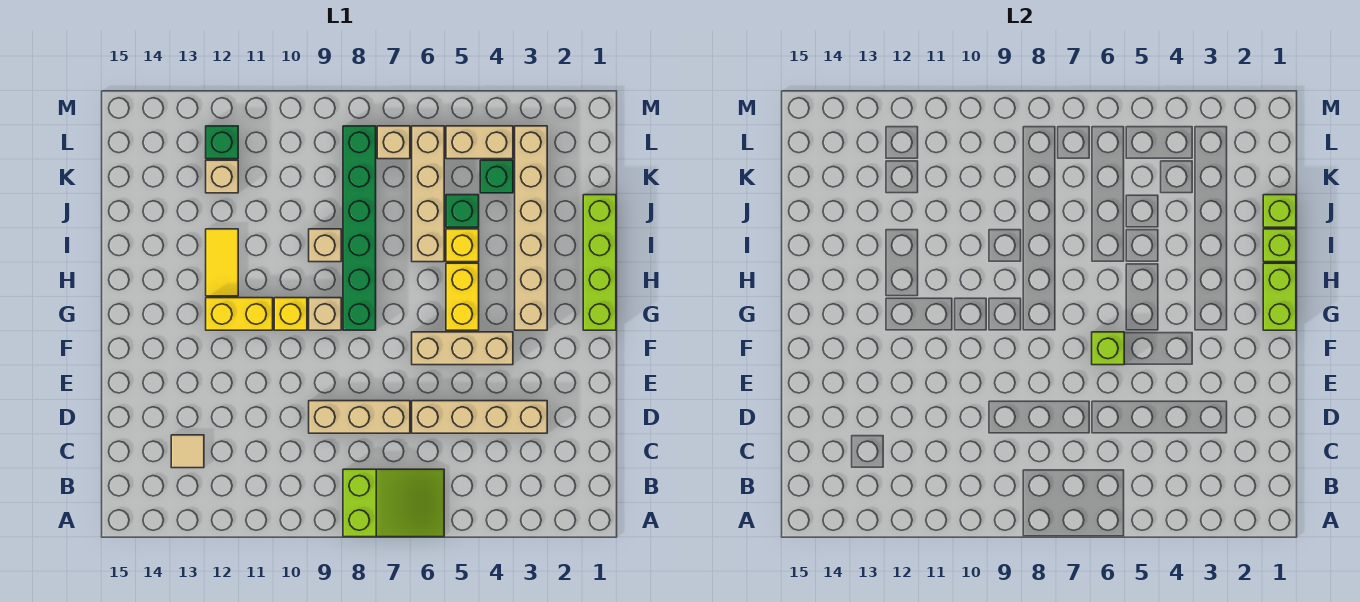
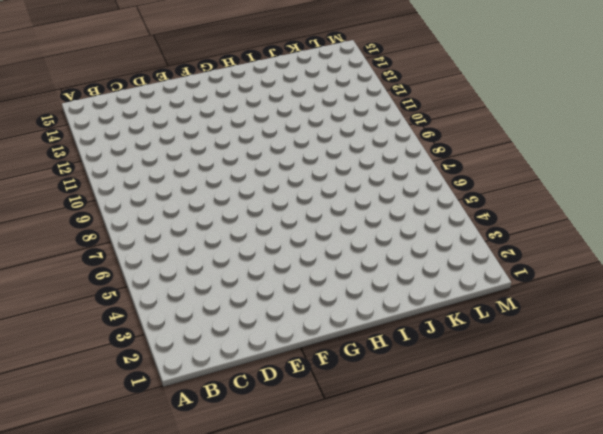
none -> lime 2x3 slope [343,469,444,537]
none -> tan 1x1 tile [171,435,204,468]
none -> tan 1x4 brick [412,401,547,433]

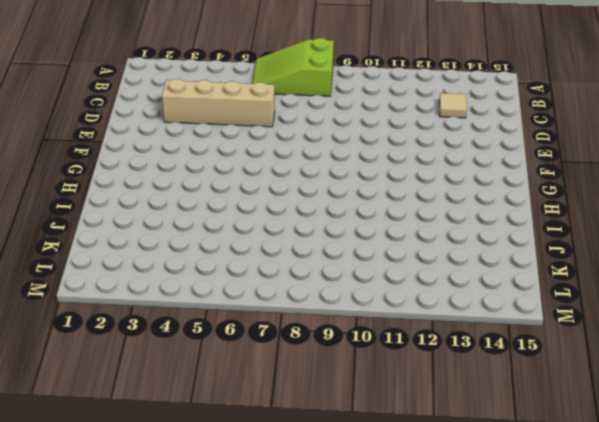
none -> tan 1x3 brick [309,401,410,433]
none -> tan 1x3 brick [412,332,513,365]
none -> lime 1x4 brick [583,195,616,330]

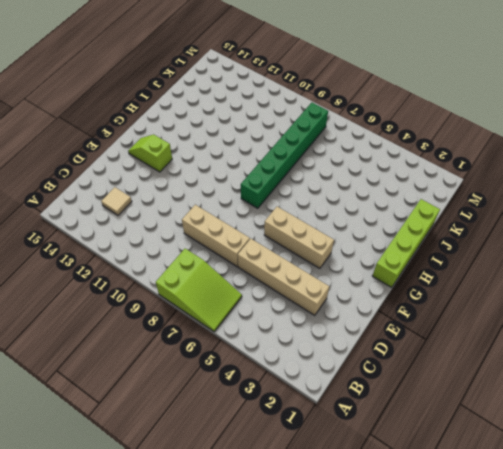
lime 1x2 slope [128,135,172,172] -> none
none -> tan 1x6 brick [515,126,547,330]
none -> yellow 1x2 brick [446,263,479,330]
none -> tan 1x1 brick [309,298,341,330]

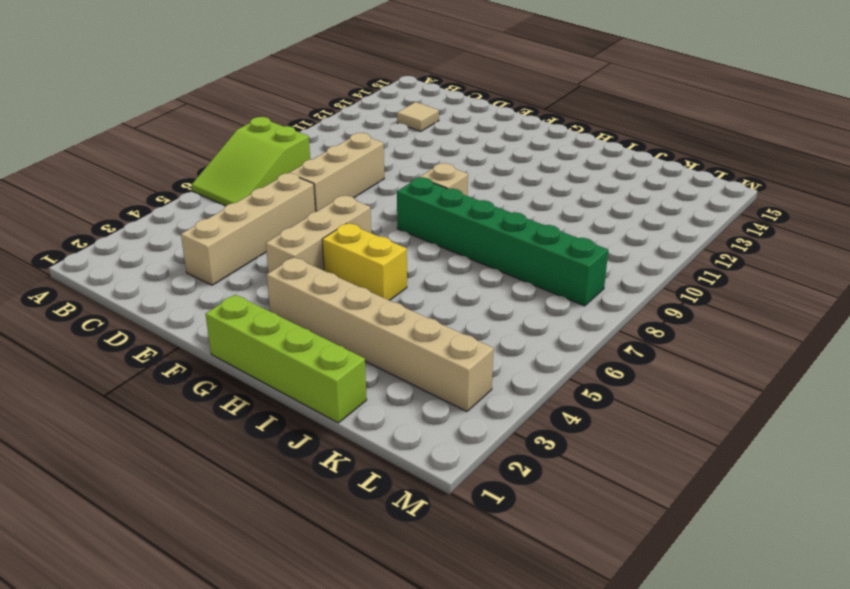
none -> yellow 1x1 brick [274,298,307,330]
none -> yellow 1x2 brick [206,298,273,330]
none -> yellow 1x2 tile [206,229,238,296]

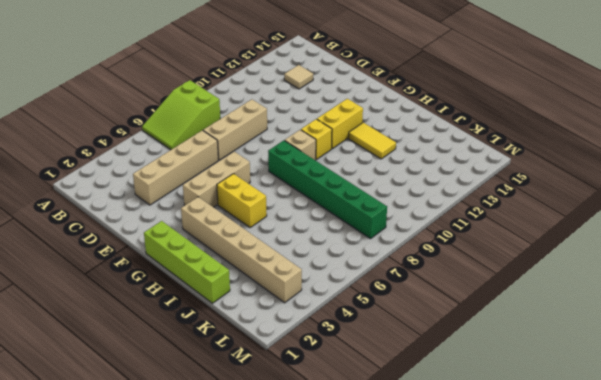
none -> yellow 1x1 brick [446,229,479,262]
none -> tan 1x4 brick [412,126,444,262]
none -> tan 1x1 brick [309,229,341,262]

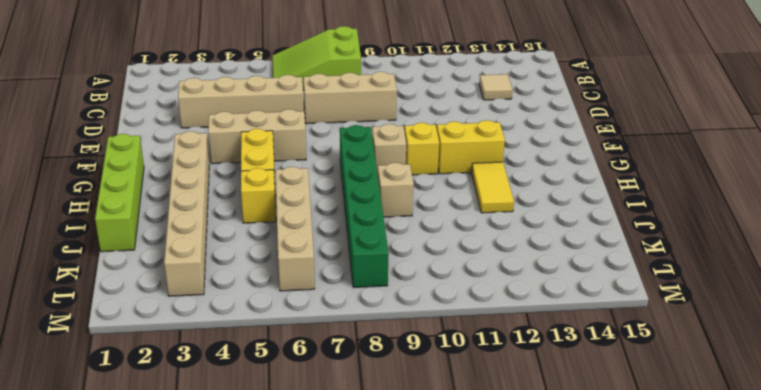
none -> green 1x1 brick [446,195,479,227]
none -> green 1x1 brick [480,160,513,193]
none -> tan 1x1 brick [206,160,238,193]

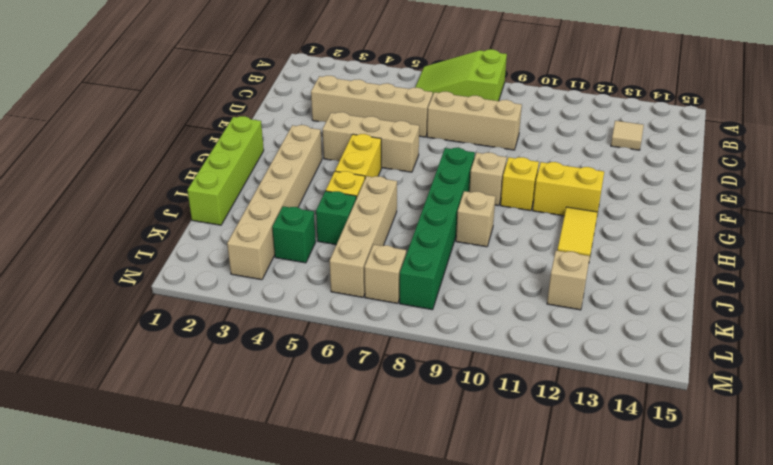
none -> tan 1x2 brick [446,126,513,159]
none -> green 1x1 brick [206,126,238,159]
none -> lime 1x1 brick [1092,332,1124,365]

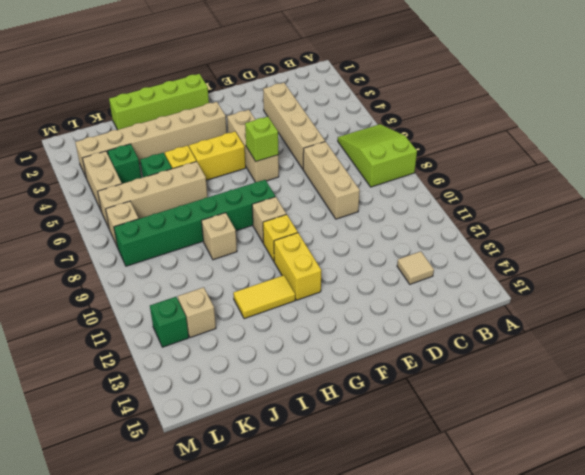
none -> lime 1x2 brick [1263,263,1296,330]
none -> lime 1x1 brick [1263,229,1296,262]
none -> lime 1x1 brick [1263,195,1296,227]

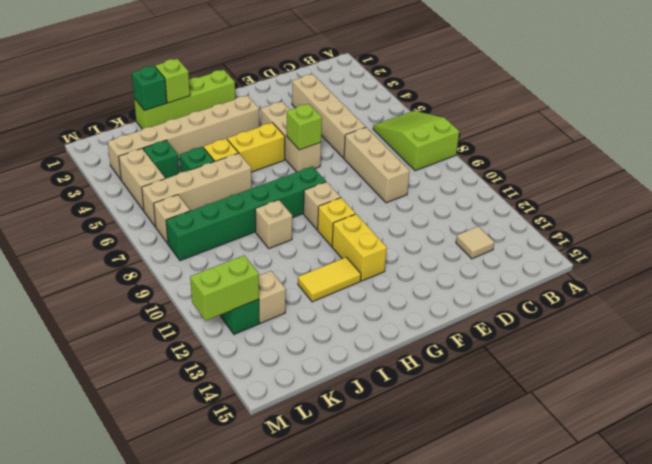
green 1x1 brick [132,66,167,111] -> lime 1x1 brick [1263,195,1296,227]
lime 1x2 brick [190,255,259,321] -> lime 1x2 brick moved to [1263,263,1296,330]

